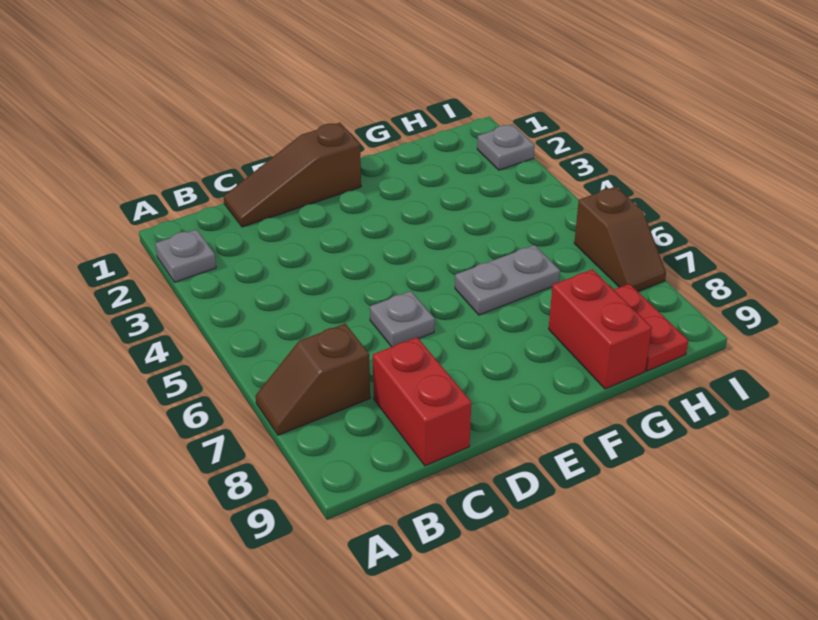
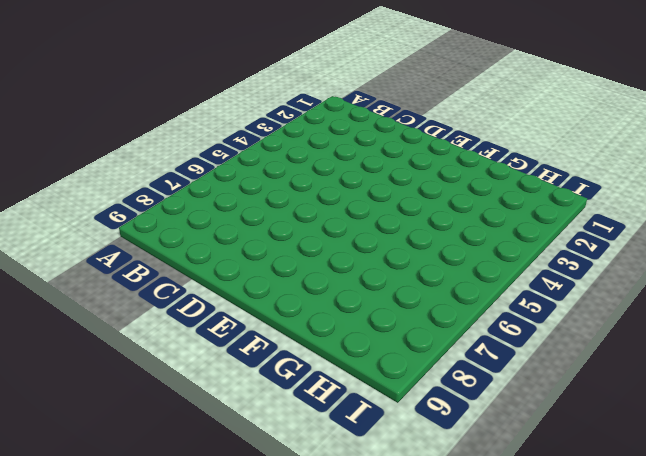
none -> grey 1x1 plate [155,229,216,282]
none -> brown 1x2 slope [255,324,370,435]

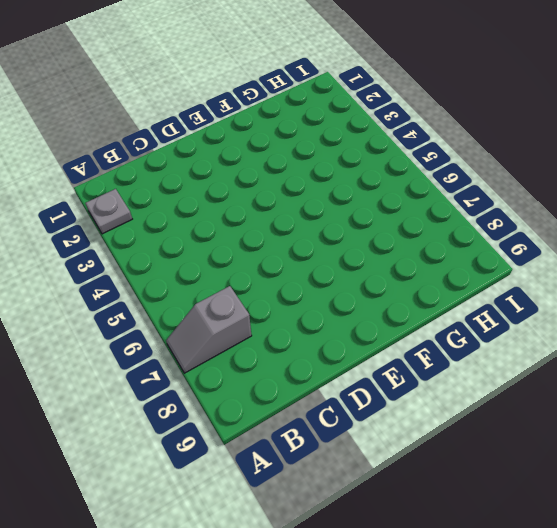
grey 1x2 slope [166,286,252,373] -> brown 1x2 slope [255,324,370,435]
none -> brown 1x3 slope [224,123,361,227]
none -> red 1x2 brick [373,337,471,466]

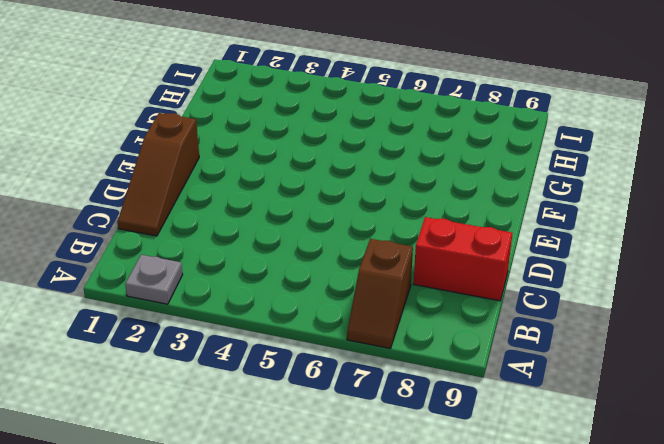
none -> grey 1x1 plate [370,291,435,347]
none -> grey 1x2 plate [455,245,560,315]

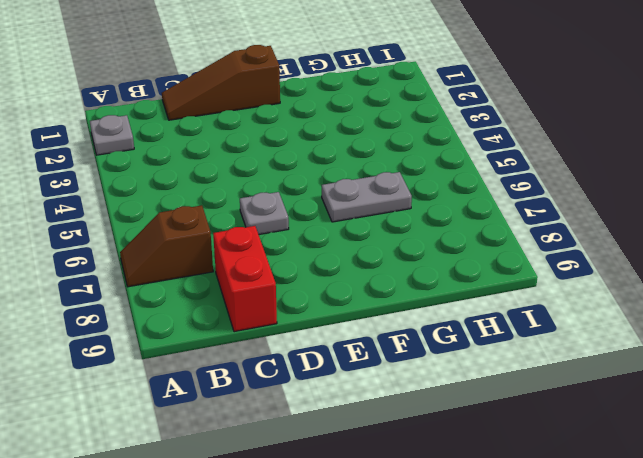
none -> red 1x2 brick [549,269,652,389]
none -> red 1x2 plate [614,284,688,371]

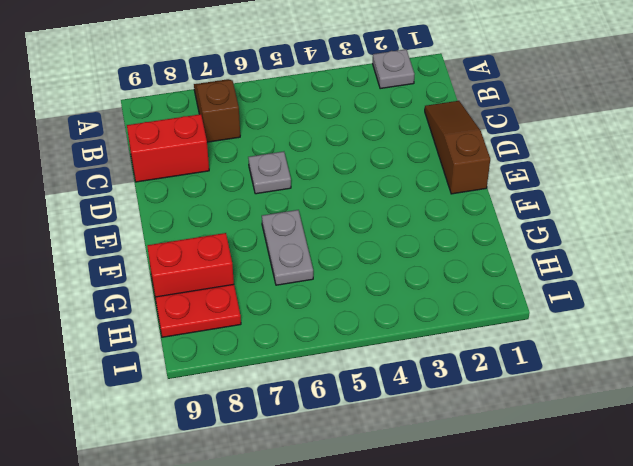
none -> grey 1x1 plate [477,124,535,170]
none -> brown 1x2 slope [574,186,666,291]

